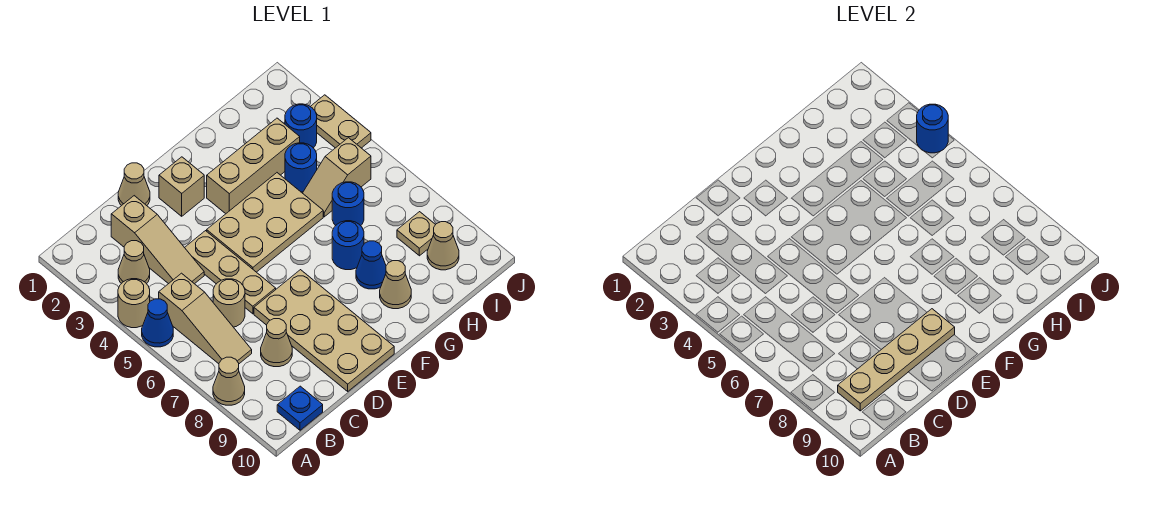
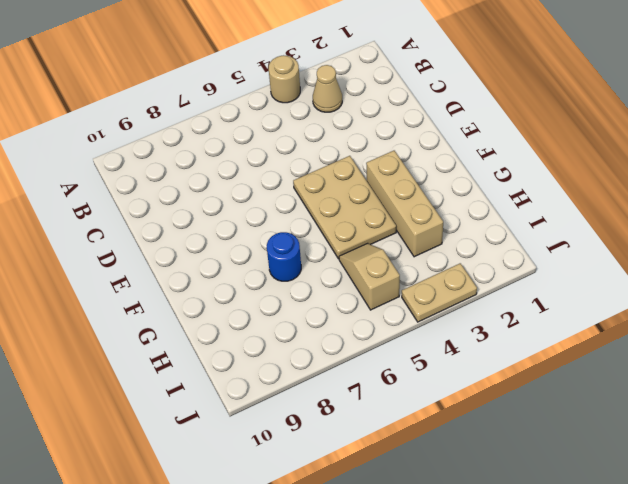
none -> blue 1x1 cone [142,299,173,347]
none -> tan 1x1 cone [213,357,245,405]
none -> tan 1x3 slope [159,273,252,364]

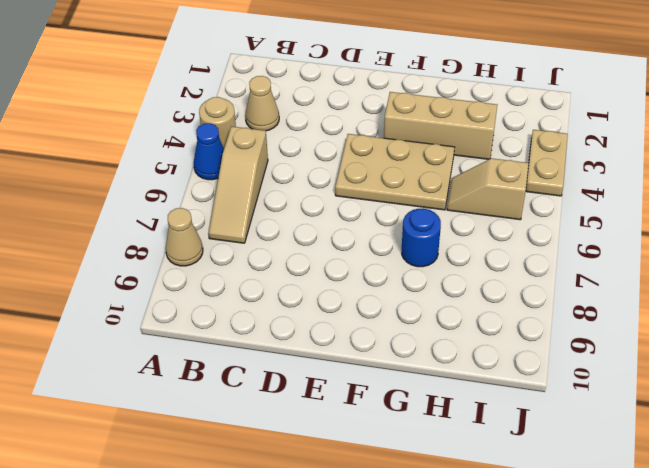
none -> blue 1x1 plate [277,386,323,430]
none -> tan 1x3 slope [111,196,204,284]
none -> tan 1x1 round brick [213,279,245,327]

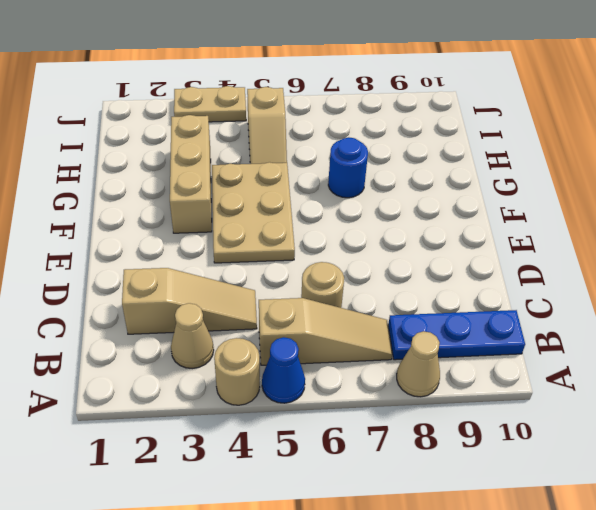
blue 1x3 plate [388,310,525,360] -> blue 1x1 plate [277,386,323,430]
none -> tan 1x1 cone [261,319,292,367]
none -> tan 1x1 cone [118,163,150,206]
none -> tan 1x3 plate [185,231,276,314]

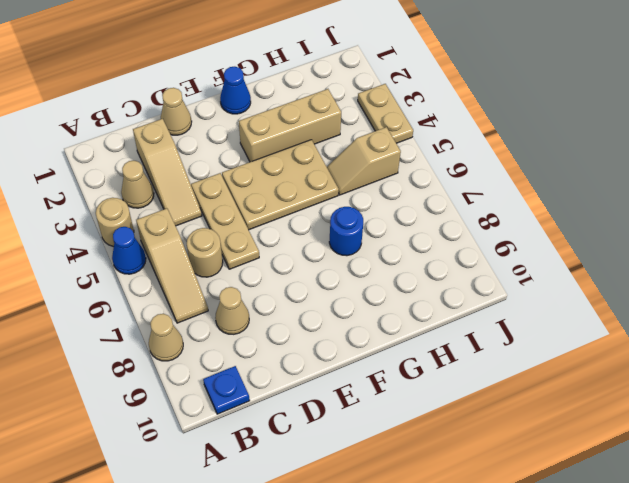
blue 1x1 cone [220,67,251,114] -> blue 1x1 cone moved to [356,241,386,289]
none -> tan 2x4 plate [254,270,394,391]
none -> tan 1x1 brick [159,157,204,216]
none -> tan 1x1 cone [380,261,411,309]

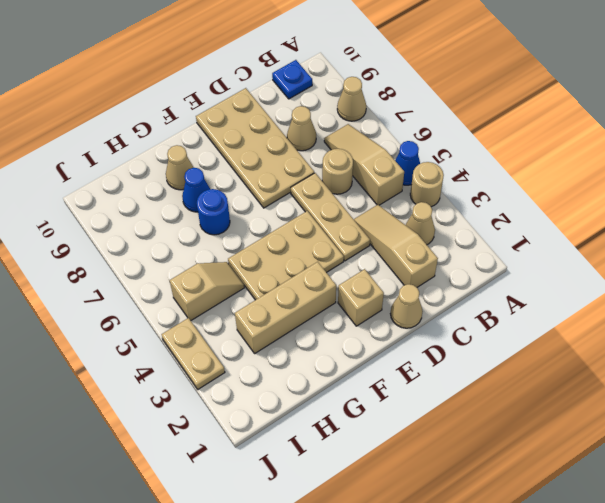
none -> blue 1x1 round brick [285,143,317,192]
none -> blue 1x1 round brick [332,182,364,226]
none -> blue 1x1 round brick [285,104,317,148]

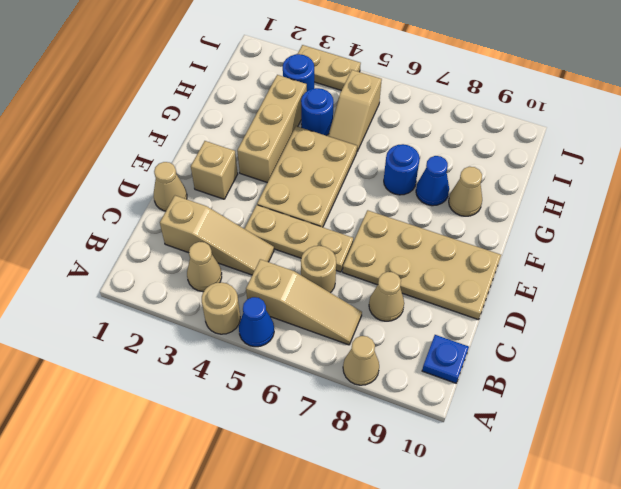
none -> blue 1x1 round brick [332,182,364,226]
none -> tan 1x1 plate [397,212,436,256]
none -> tan 1x1 cone [427,222,459,270]

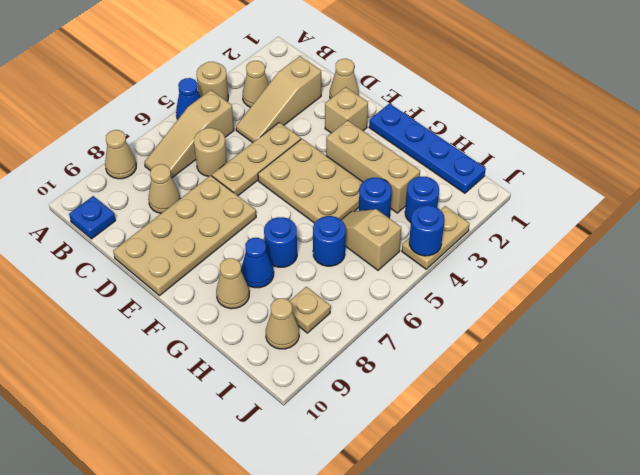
blue 1x4 plate [369,104,486,193] -> none
none -> tan 1x4 plate [838,309,955,411]

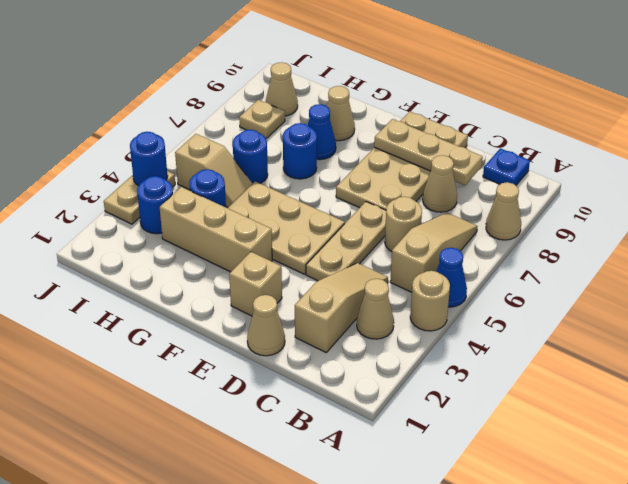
tan 1x3 plate [374,119,483,185] -> tan 1x4 plate [838,309,955,411]

